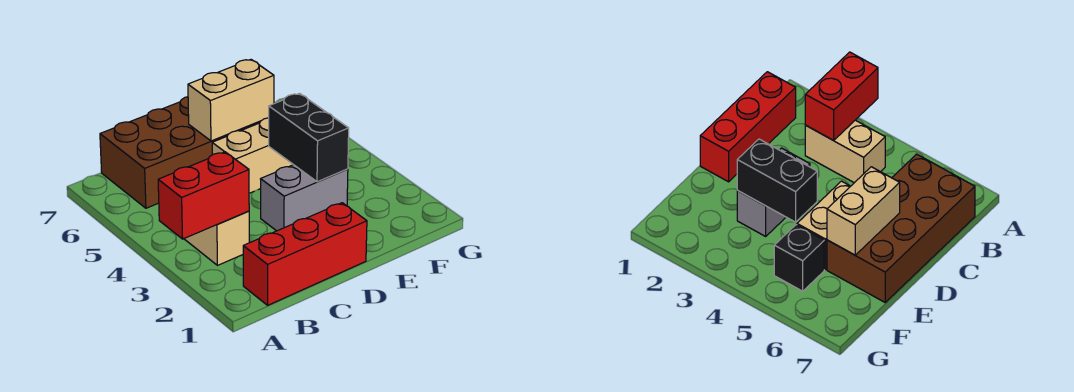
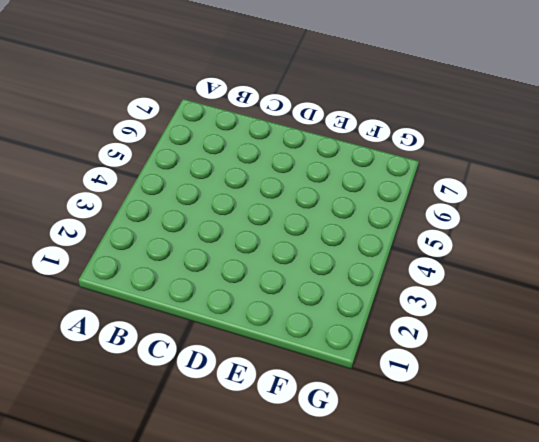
none -> red 1x3 brick [243,203,367,305]
none -> tan 1x2 brick [184,211,249,265]

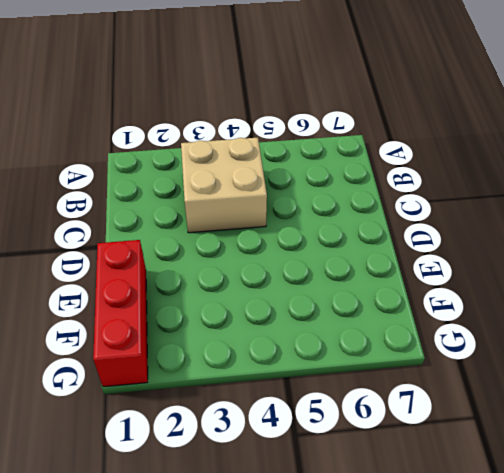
tan 2x2 brick [181,138,267,233] -> tan 1x2 brick [184,211,249,265]
red 1x3 brick [93,240,148,387] -> red 1x3 brick moved to [243,203,367,305]
none -> brown 2x4 brick [100,97,260,208]
none -> grey 1x2 brick [261,165,348,231]

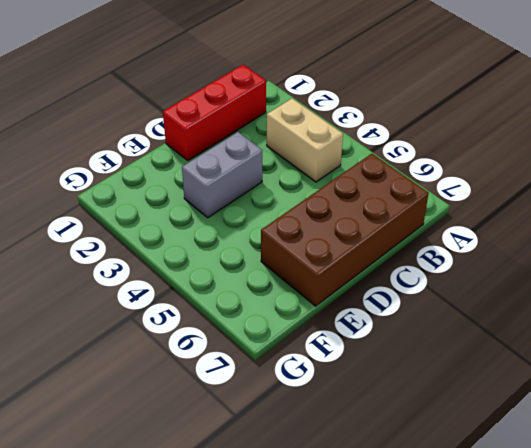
none -> tan 1x2 brick [212,118,293,193]
none -> black 1x1 brick [774,225,824,291]

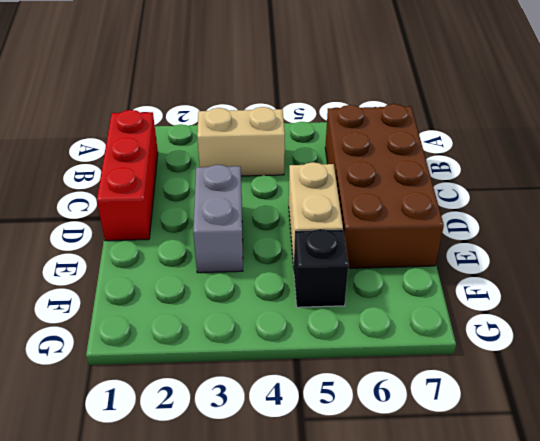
none -> red 1x2 brick [158,152,249,239]
none -> tan 1x2 brick [188,60,274,141]

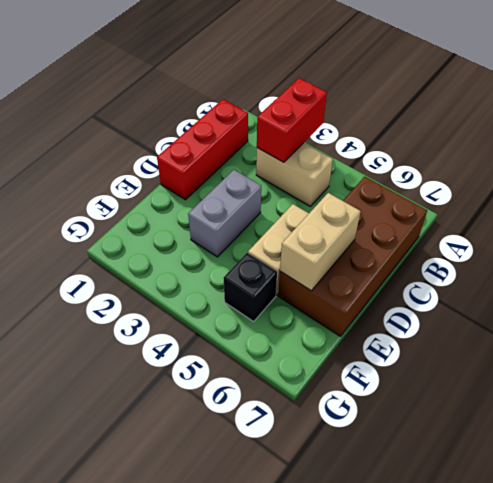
none -> black 1x2 brick [269,94,349,182]

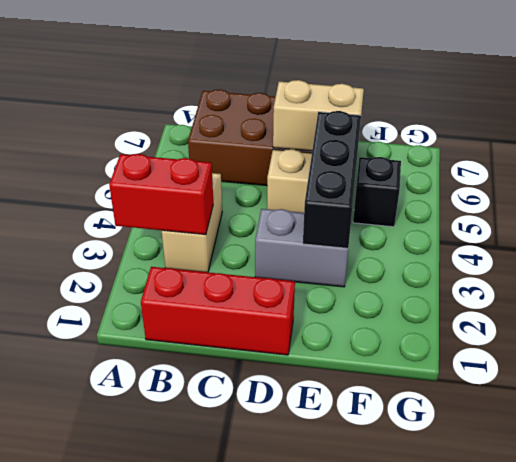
black 1x3 brick [303,111,361,248] -> black 1x2 brick [269,94,349,182]

